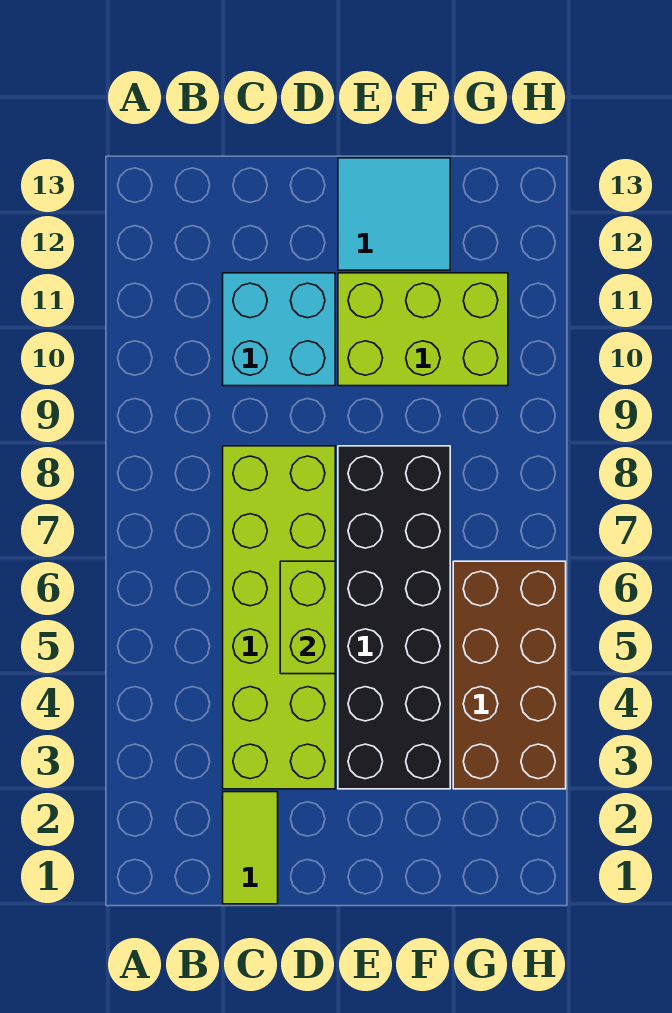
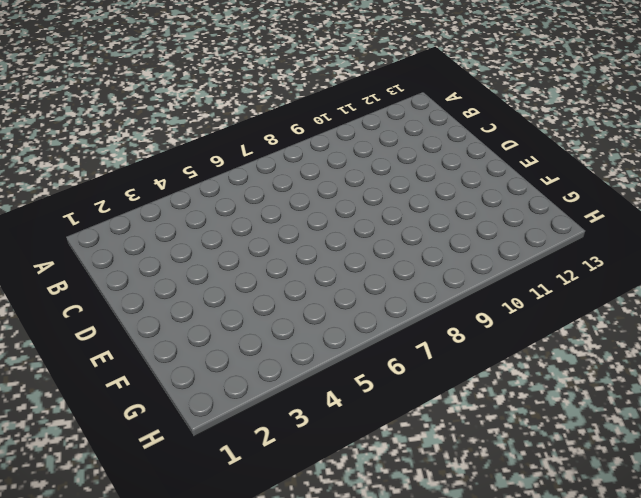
none -> lime 1x2 tile [223,792,278,904]
none -> lime 2x6 brick [223,446,335,789]

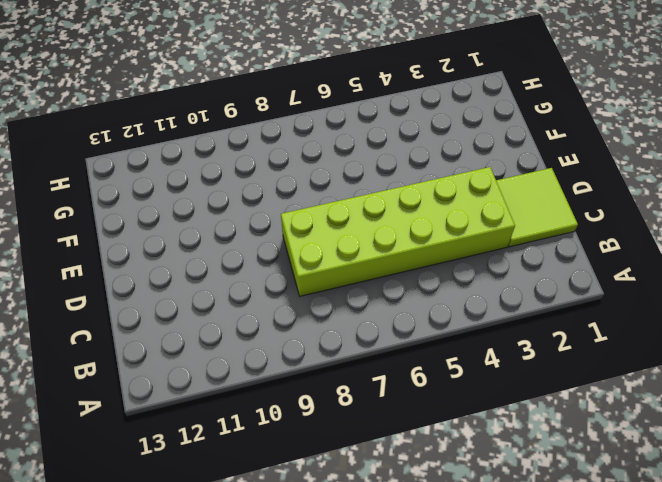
lime 2x2 tile [496,168,578,247] -> lime 1x2 tile [223,792,278,904]
none -> cyan 2x2 brick [223,273,335,386]
none -> black 2x6 brick [338,446,450,789]

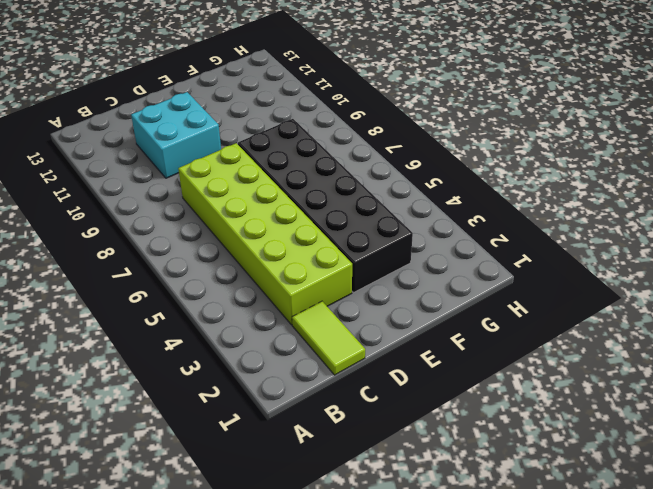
none -> lime 2x3 brick [338,273,508,386]
none -> cyan 2x2 tile [338,158,450,270]

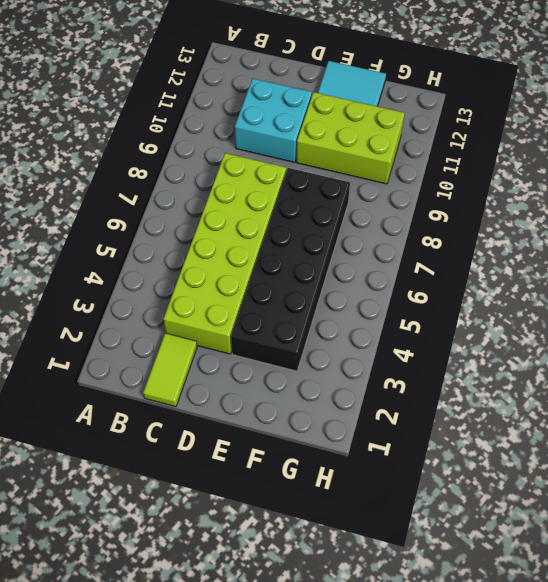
none -> brown 2x4 brick [453,561,566,789]
none -> lime 1x2 brick [280,561,335,674]

